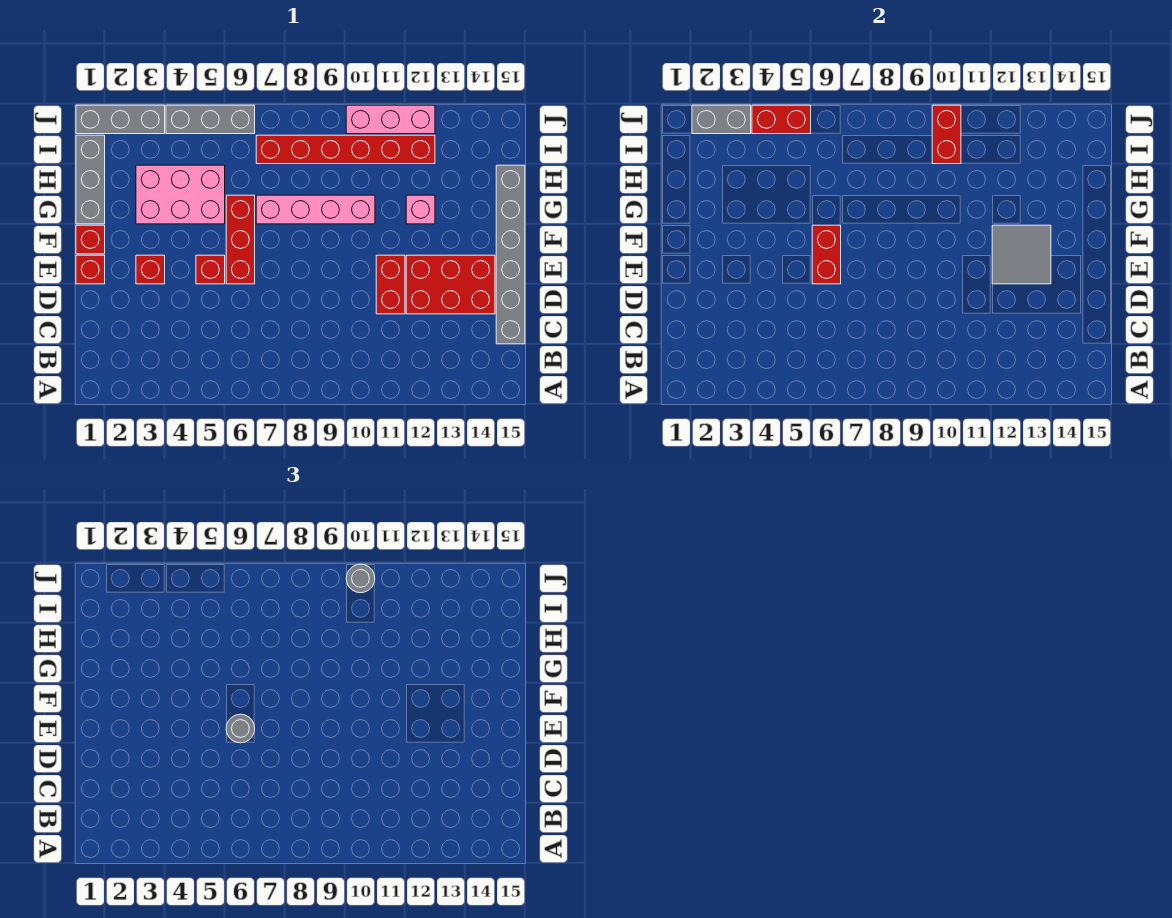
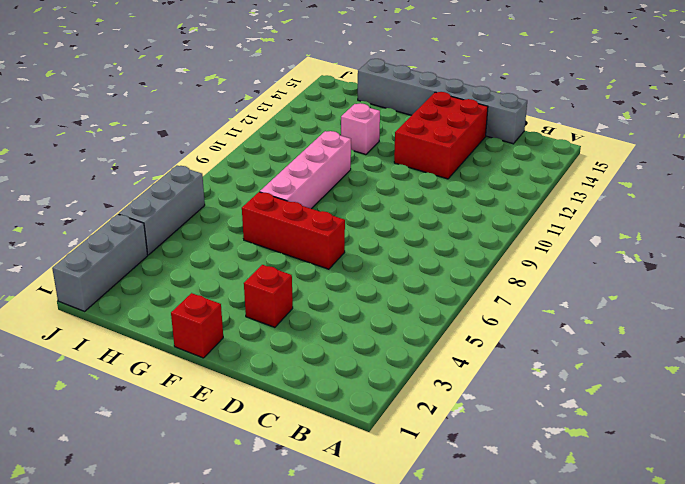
none -> red 1x2 brick [376,255,405,314]
none -> red 1x1 brick [76,255,105,284]
none -> red 1x1 brick [196,255,225,284]

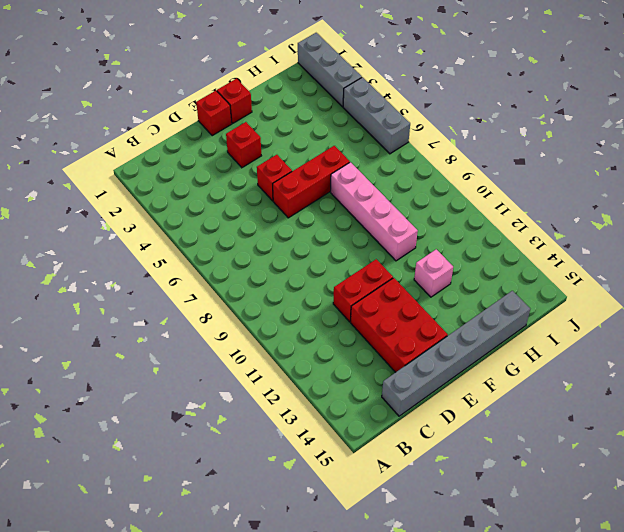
none -> grey 1x3 brick [76,135,105,224]
none -> pink 2x3 brick [136,165,225,224]
none -> red 1x6 brick [256,135,435,164]

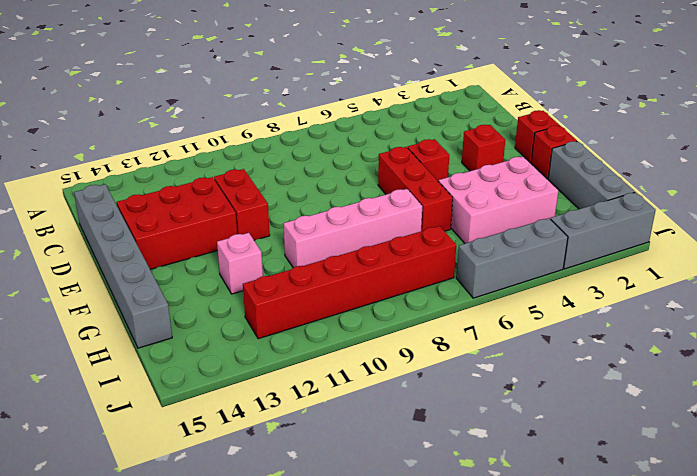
none -> pink 1x3 brick [346,105,435,134]
none -> red 1x2 brick [812,225,841,284]
none -> grey 2x2 tile [992,225,1051,284]

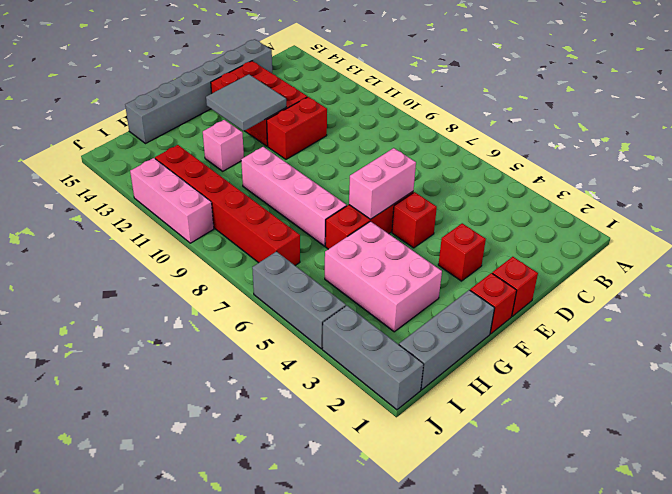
pink 1x2 brick [349,148,416,219] -> red 1x2 brick [812,225,841,284]
none -> red 1x2 brick [932,105,961,164]
none -> grey 1x2 brick [692,105,751,134]
none -> red 1x2 brick [752,105,811,134]

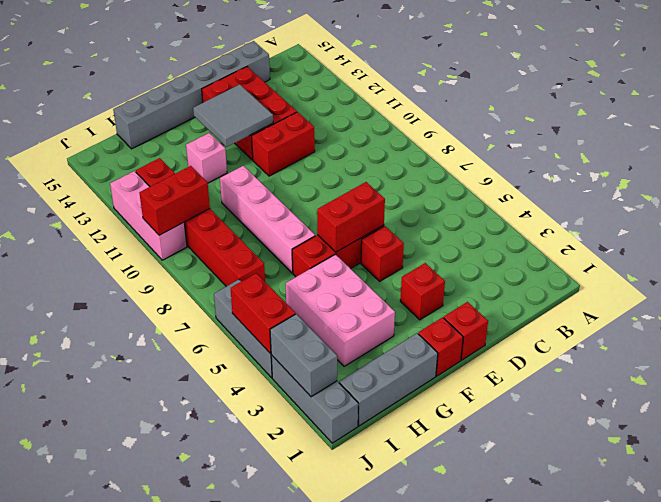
none -> grey 1x1 round brick [226,714,255,743]
none -> grey 1x1 round brick [346,564,375,593]

